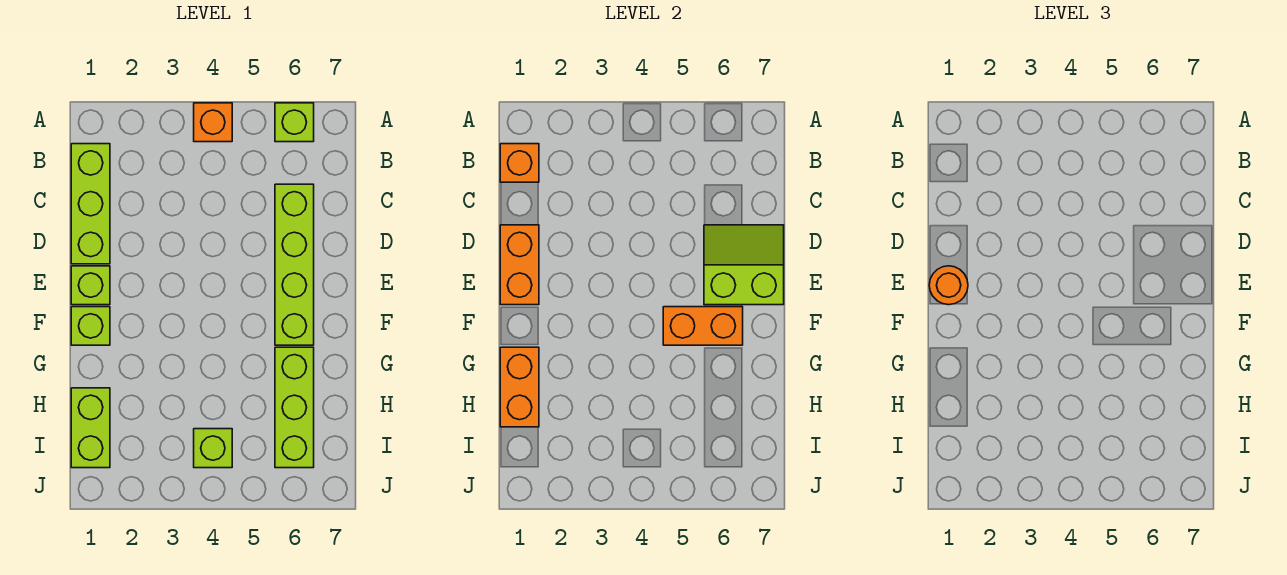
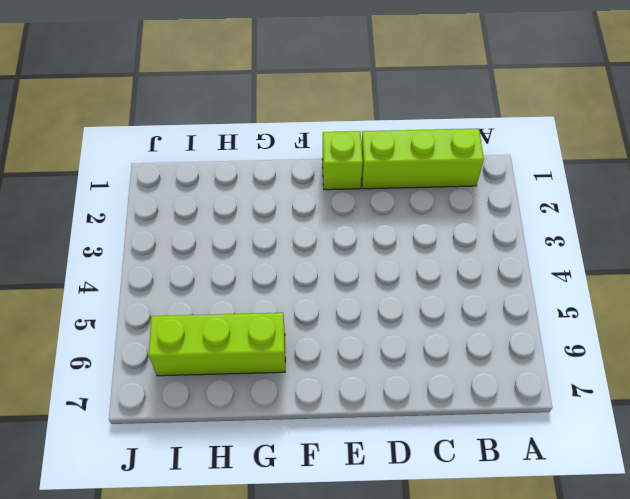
none -> orange 1x1 brick [194,103,232,142]
none -> lime 1x1 brick [275,103,314,142]
none -> lime 1x4 brick [275,184,314,345]

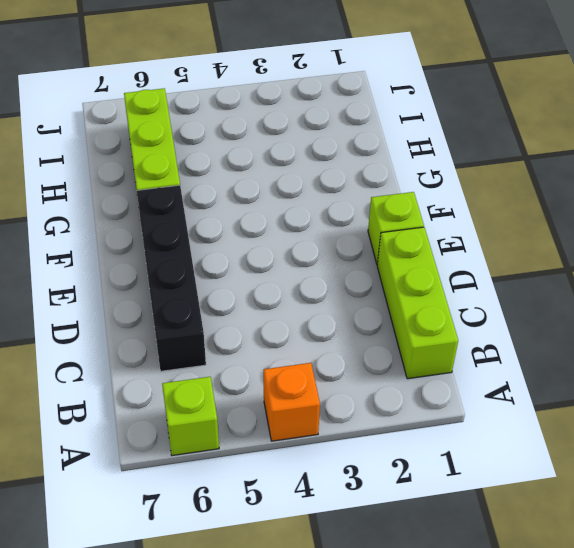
black 1x4 brick [137,185,206,371] -> lime 1x4 brick [275,184,314,345]
none -> lime 1x1 brick [71,307,110,345]
none -> lime 1x2 brick [71,388,110,468]
none -> lime 1x1 brick [194,429,232,468]

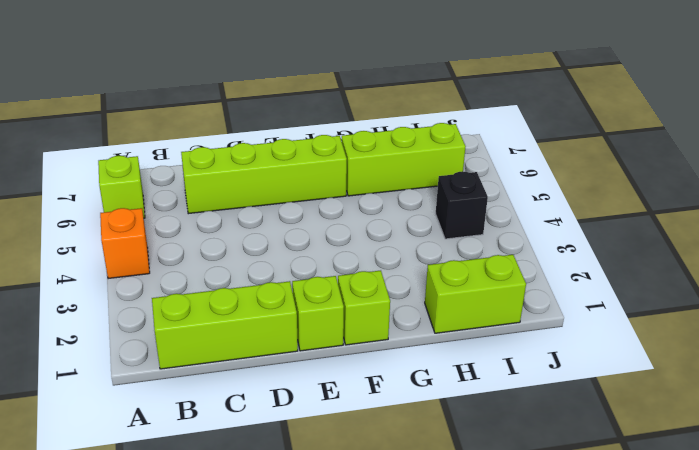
black 1x1 brick [436,171,488,239] -> lime 1x1 brick [194,429,232,468]
none -> orange 1x1 brick [500,144,539,182]
none -> orange 1x2 brick [500,225,539,305]
none -> lime 2x2 slope [704,225,784,305]

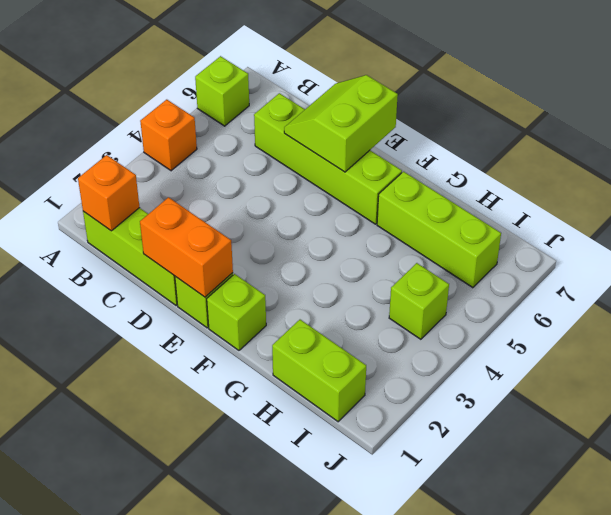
none -> orange 1x2 brick [663,307,743,345]
none -> orange 1x2 brick [500,347,539,427]
none -> orange 1x1 round brick [929,266,968,305]

